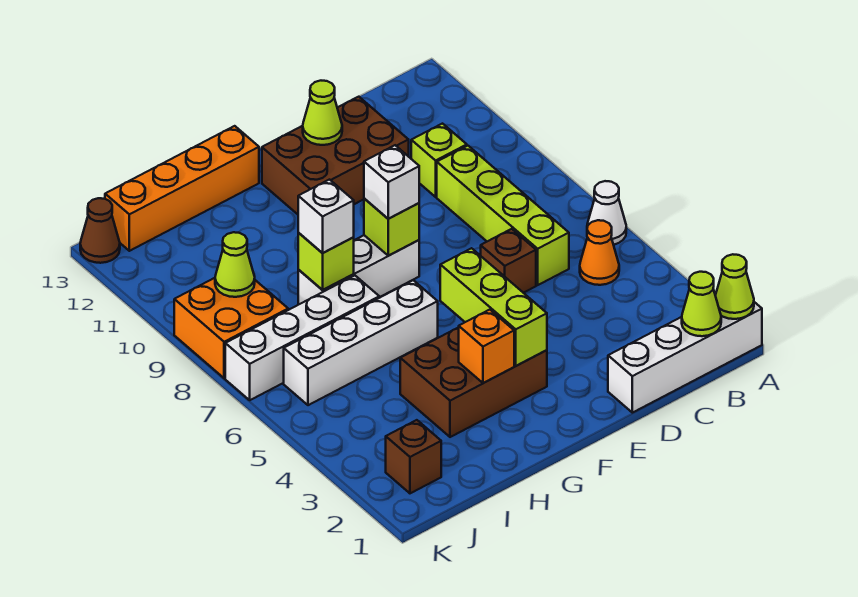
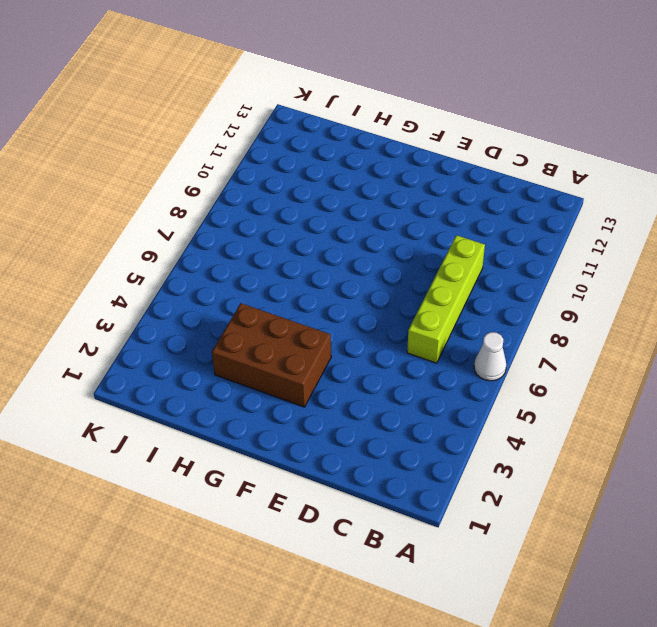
none -> white 1x4 brick [608,302,762,413]
none -> orange 1x1 cone [580,220,619,285]
none -> lime 1x1 brick [411,124,467,197]

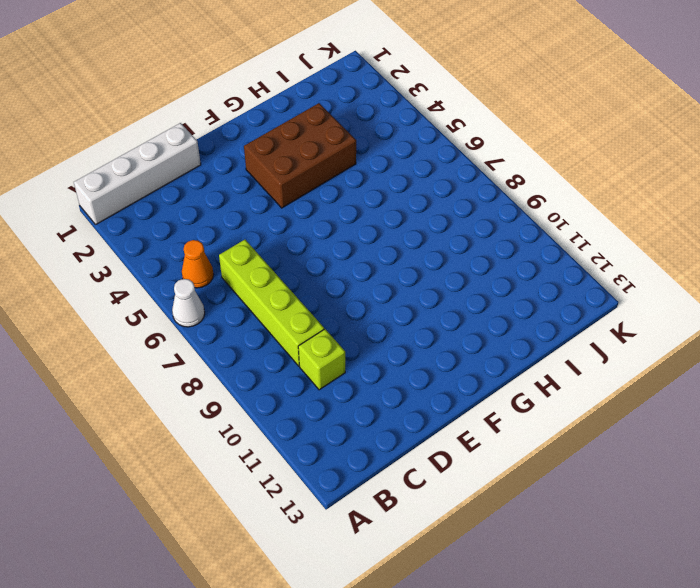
none -> brown 1x1 brick [481,229,536,293]
none -> brown 2x3 brick [262,97,409,214]
none -> white 1x3 brick [298,235,419,305]

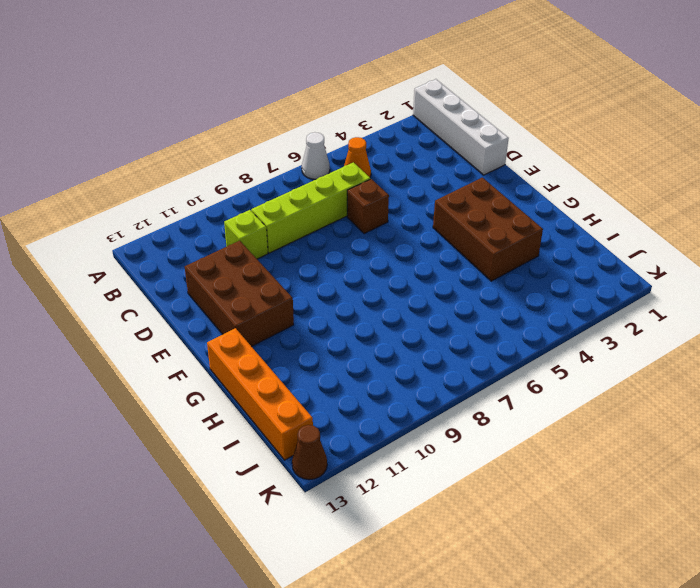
none -> white 1x3 brick [298,235,419,305]
none -> white 1x4 brick [284,280,438,405]
none -> white 1x4 brick [225,276,379,400]

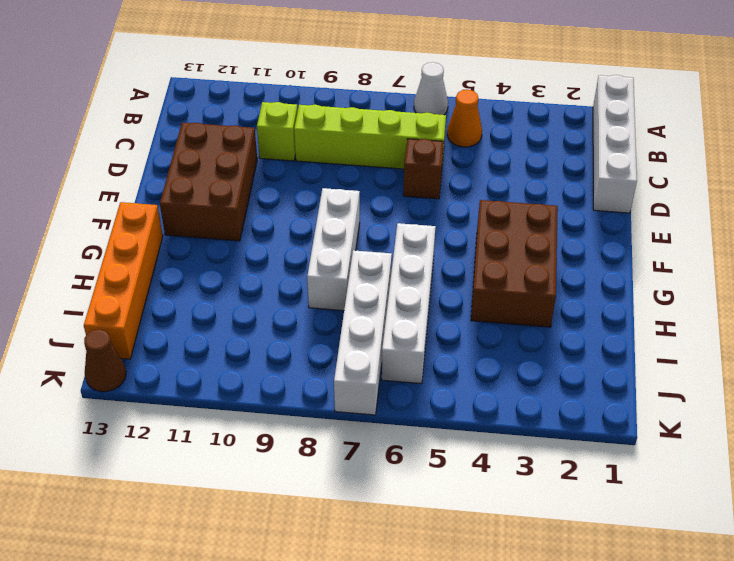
none -> brown 1x1 brick [386,420,441,493]
none -> orange 2x2 brick [174,278,288,378]
none -> lime 1x1 cone [715,254,754,319]

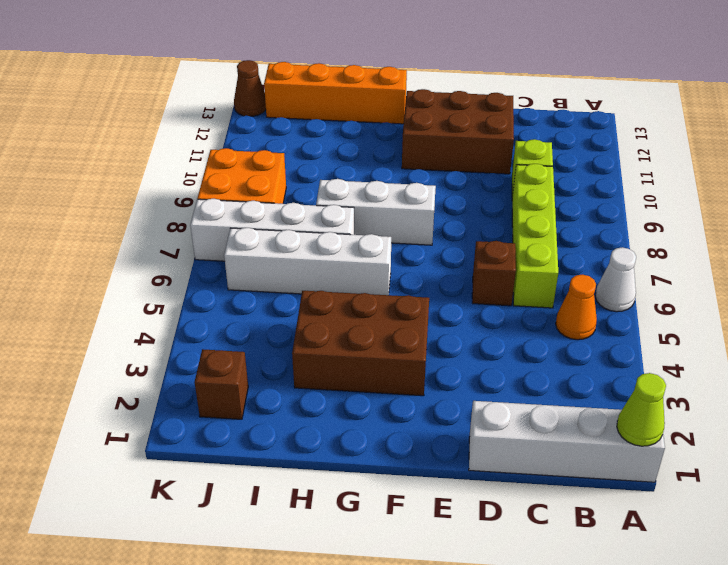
none -> lime 1x1 cone [682,272,721,336]
none -> lime 1x1 cone [303,81,342,145]
none -> lime 1x3 brick [440,248,547,366]

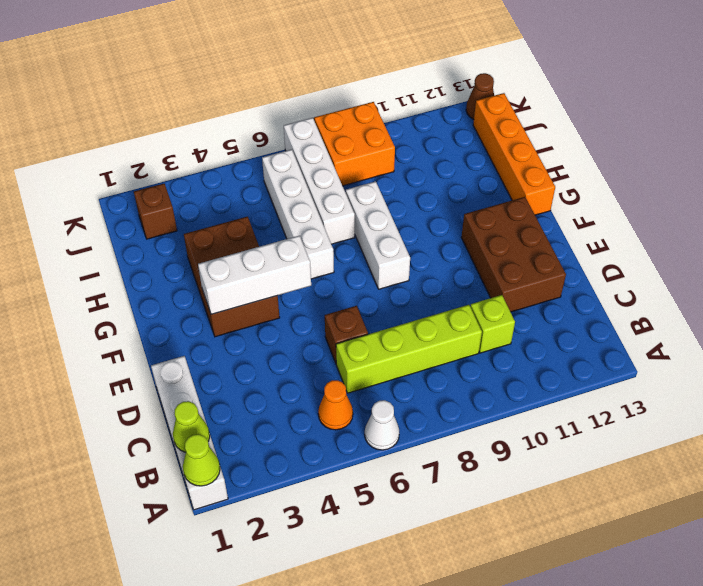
white 1x3 brick [198,236,311,314] -> lime 1x3 brick [440,248,547,366]
none -> lime 1x1 cone [303,81,342,145]
none -> lime 1x1 brick [364,198,419,256]
none -> orange 1x1 brick [459,310,514,383]

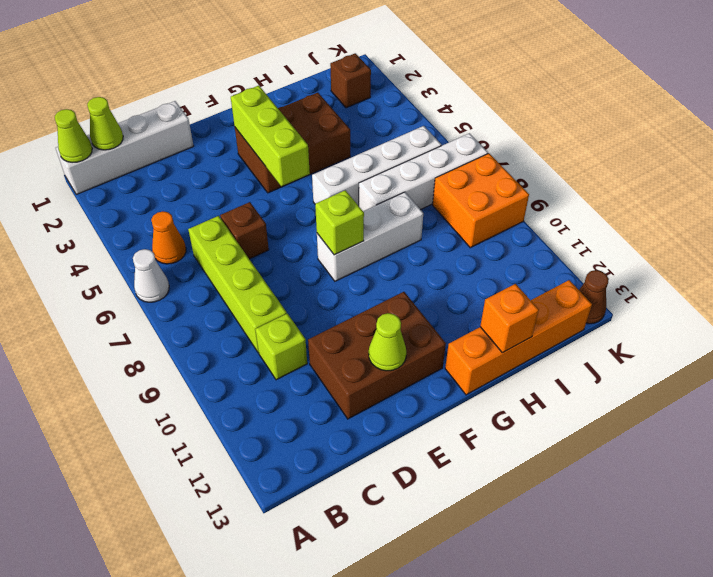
orange 1x1 brick [480,284,539,353] -> orange 1x1 brick moved to [459,310,514,383]
none -> lime 1x1 brick [298,233,354,290]
none -> lime 1x1 cone [215,232,255,297]
none -> white 1x1 brick [364,145,419,219]

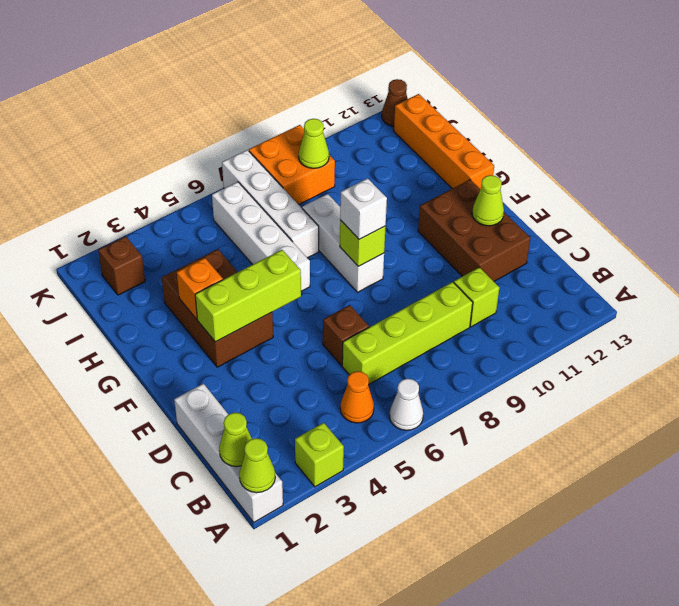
lime 1x1 brick [295,423,344,487] -> lime 1x1 brick moved to [298,233,354,290]
none -> white 1x1 brick [298,180,354,253]

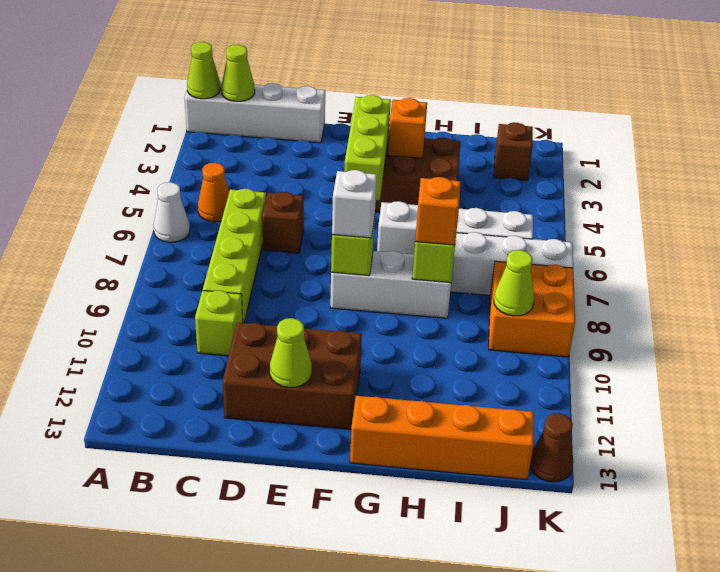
orange 1x1 brick [415,177,461,245] -> white 1x1 brick [298,180,354,253]

